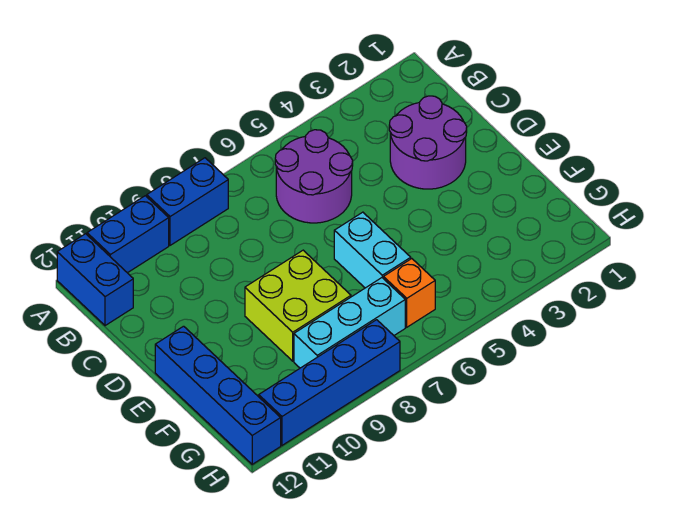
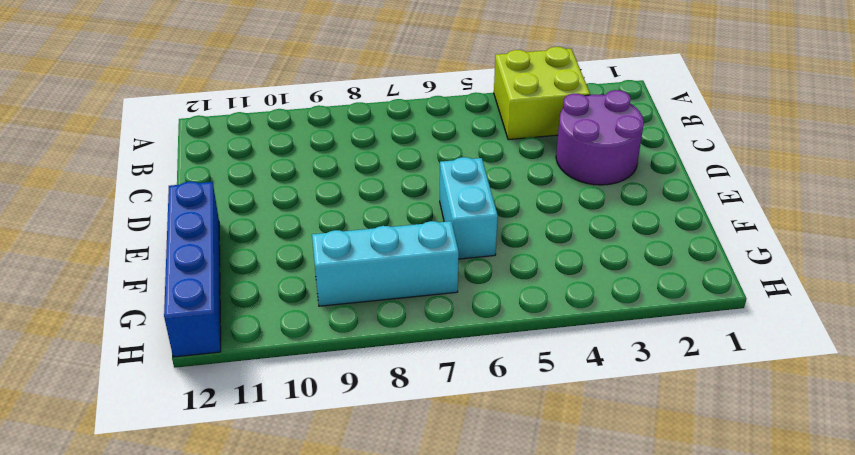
lime 2x2 brick [494,47,590,140] -> lime 2x2 brick moved to [245,250,351,361]
none -> blue 1x2 brick [147,158,228,245]
none -> blue 1x2 brick [87,196,169,273]

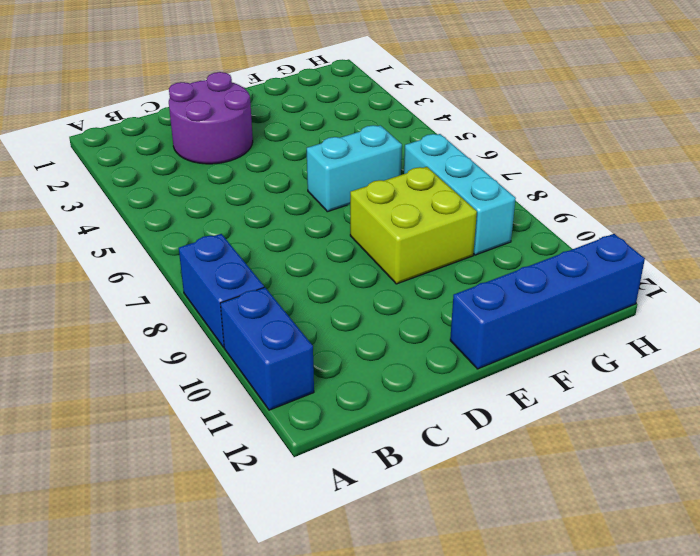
none -> blue 1x2 brick [57,234,133,326]
none -> purple 2x2 round brick [275,130,353,223]

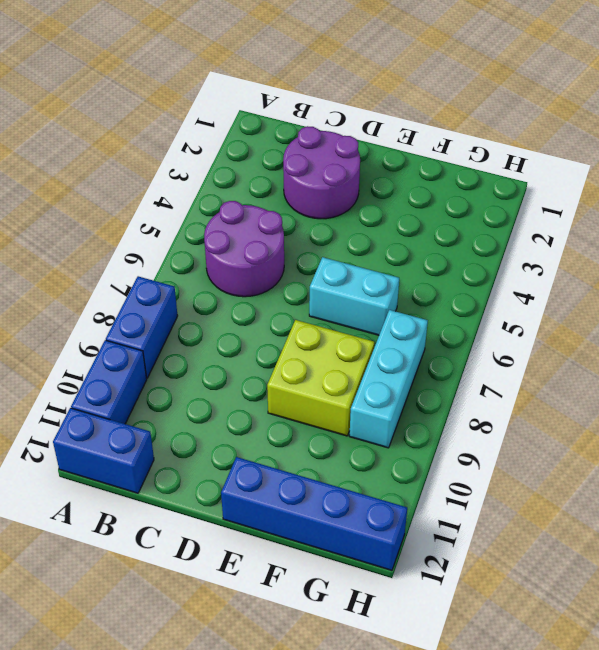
none -> orange 1x1 brick [383,259,435,327]
none -> blue 1x4 brick [259,320,400,445]

